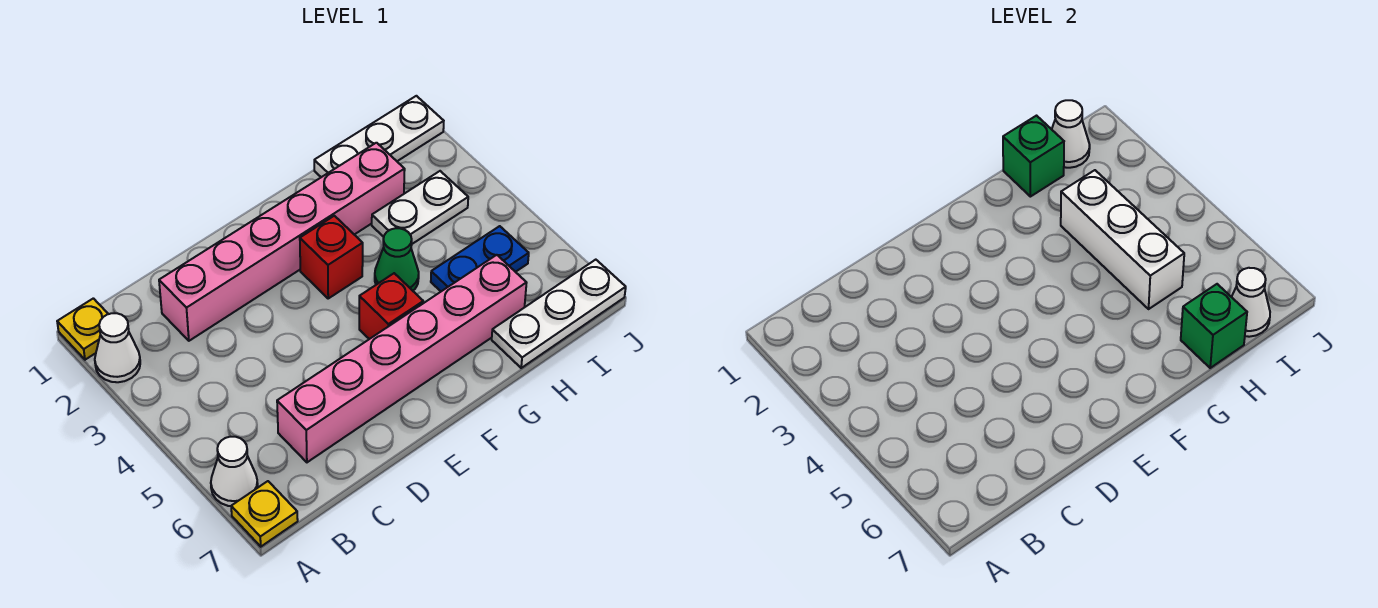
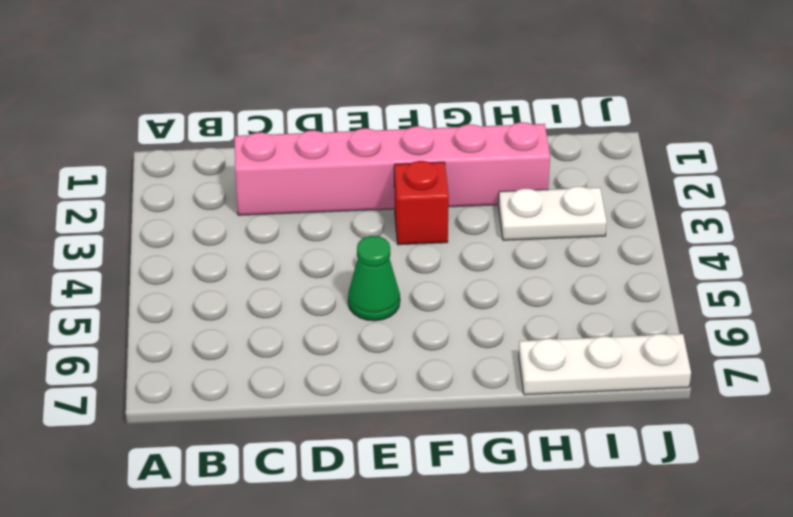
green 1x1 cone [348,236,400,321] -> green 1x1 cone moved to [375,228,419,291]
none -> yellow 1x1 plate [57,298,108,360]
none -> white 1x1 cone [95,313,140,382]
none -> white 1x1 cone [211,437,258,506]

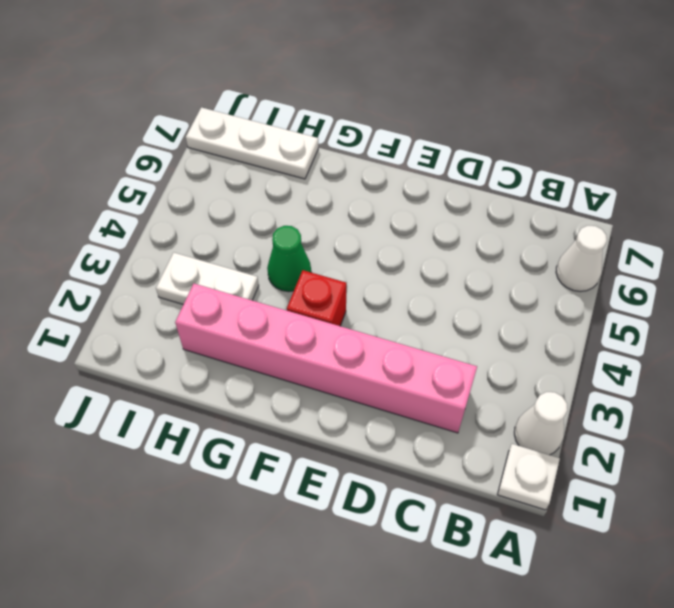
white 1x1 plate [497,444,560,510] -> yellow 1x1 plate [57,298,108,360]
none -> yellow 1x1 plate [231,481,298,547]
none -> pink 1x6 brick [277,255,526,462]
none -> red 1x1 brick [359,273,423,339]

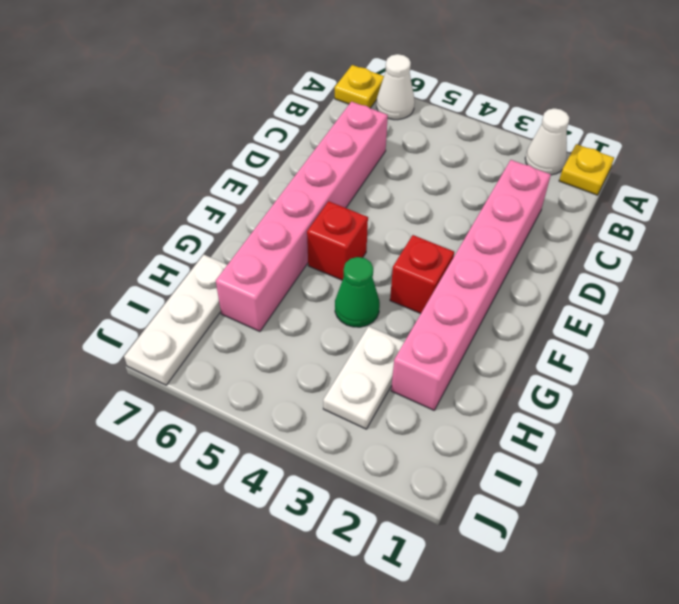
none -> white 1x3 plate [314,96,444,177]
none -> blue 1x2 plate [431,226,529,291]
none -> green 1x1 brick [1003,116,1064,197]

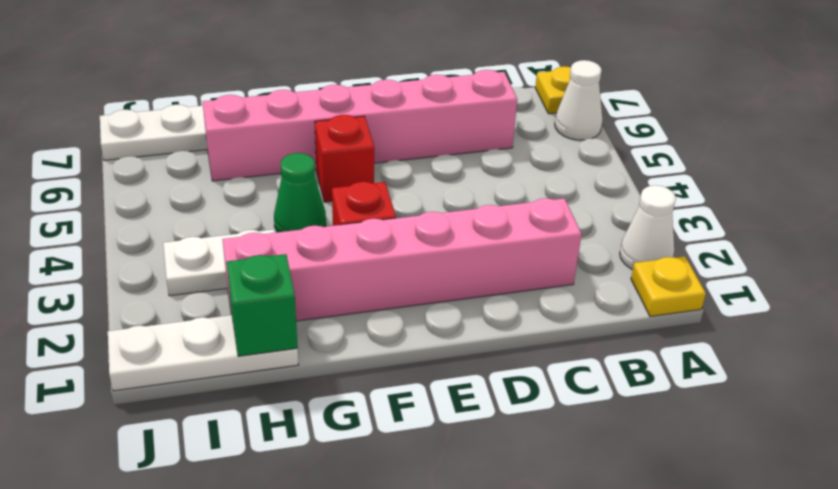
none -> blue 1x2 plate [431,226,529,291]
none -> white 1x3 brick [1061,170,1184,309]
none -> green 1x1 brick [1181,284,1247,368]

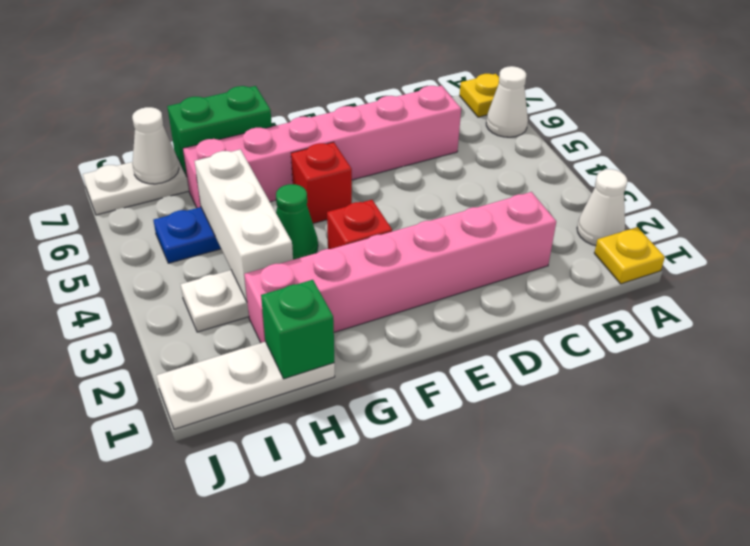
green 1x2 brick [167,86,272,176] -> green 1x1 brick [1181,284,1247,368]
none -> white 1x1 cone [1052,100,1090,168]

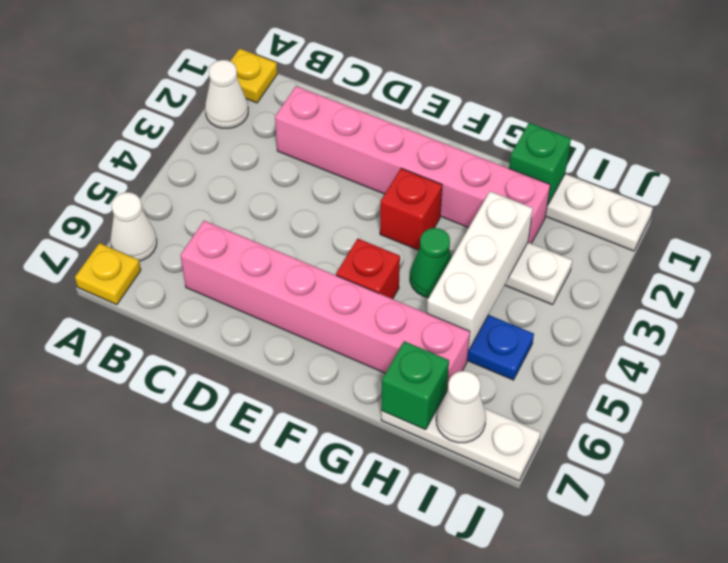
none -> white 1x1 cone [1052,100,1090,168]

